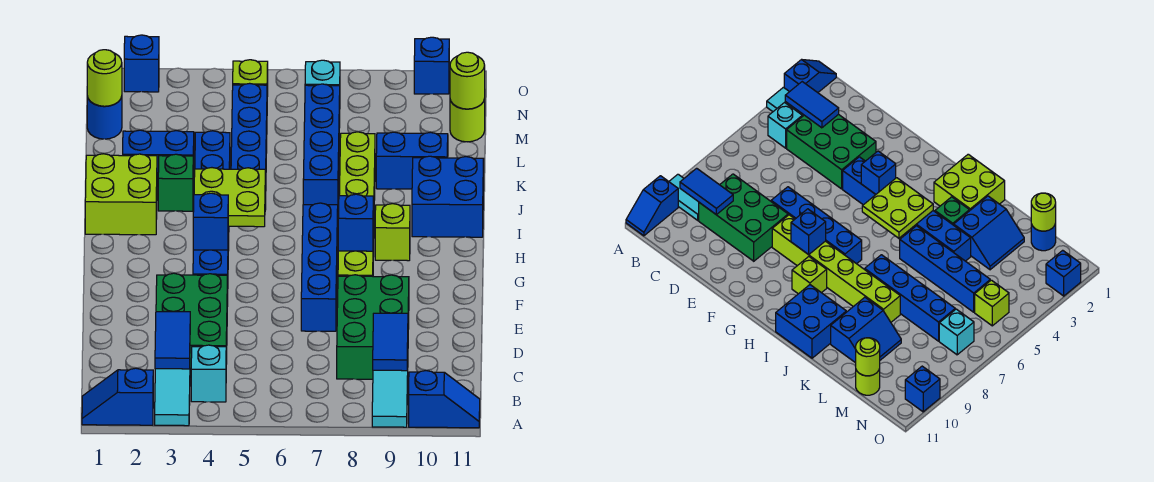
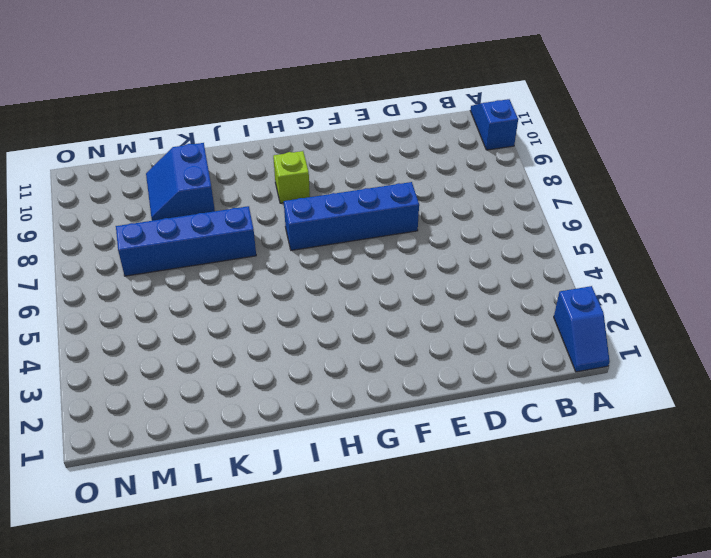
none -> cyan 1x2 tile [155,369,190,426]
none -> cyan 1x2 tile [372,370,408,427]
none -> cyan 1x1 brick [191,345,226,402]
none -> green 2x3 brick [156,273,227,378]

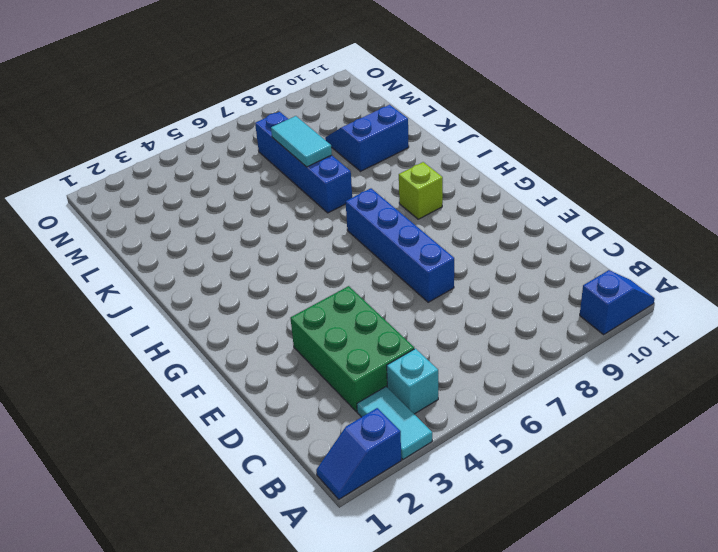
cyan 1x2 tile [271,116,332,167] -> cyan 1x2 tile moved to [372,370,408,427]
none -> green 2x3 brick [337,275,409,379]
none -> blue 1x6 brick [193,131,230,306]
none -> lime 1x6 brick [338,132,375,276]
none -> lime 2x2 brick [85,154,157,235]

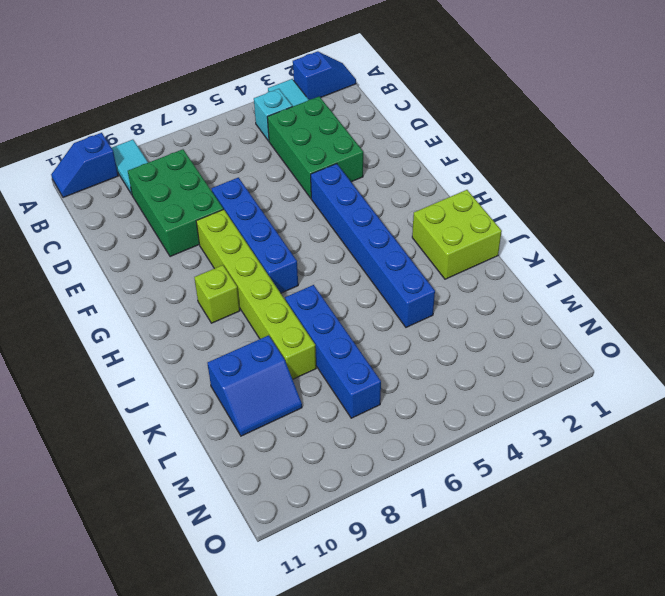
none -> blue 2x2 brick [412,156,484,237]
none -> green 1x1 brick [158,154,193,211]
none -> blue 1x4 brick [231,83,267,210]
none -> blue 2x2 slope [123,130,194,187]

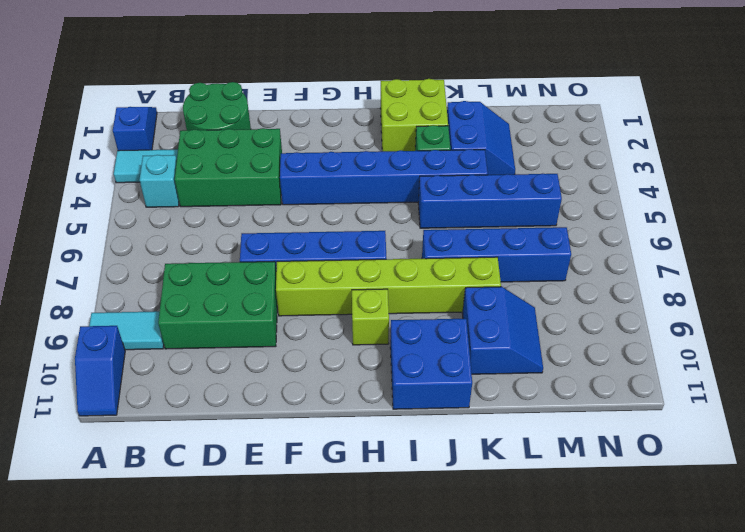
green 2x2 round brick [183,82,251,130] -> none
none -> blue 1x1 round brick [87,96,122,139]
none -> lime 1x1 round brick [450,99,485,142]
none -> lime 1x1 brick [233,60,268,97]
none -> cyan 1x1 brick [305,60,340,86]

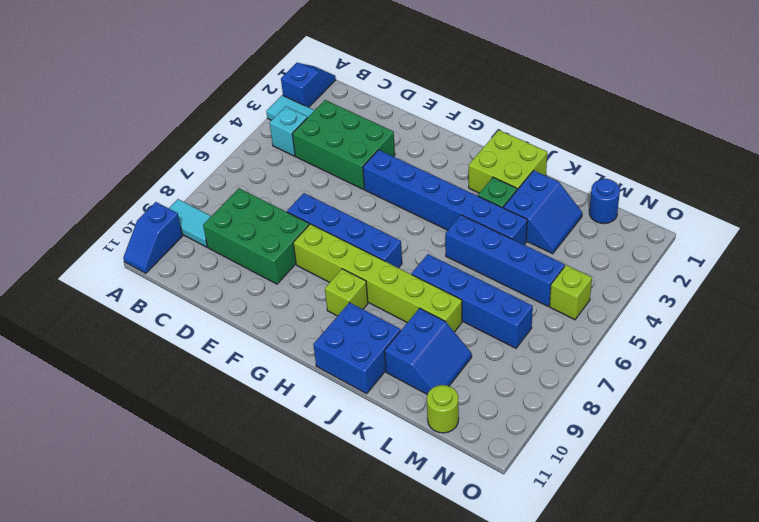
none -> cyan 1x1 brick [305,60,340,86]
none -> blue 1x1 brick [124,35,159,92]
none -> blue 1x1 brick [414,37,449,94]
none -> blue 1x2 tile [155,312,190,369]

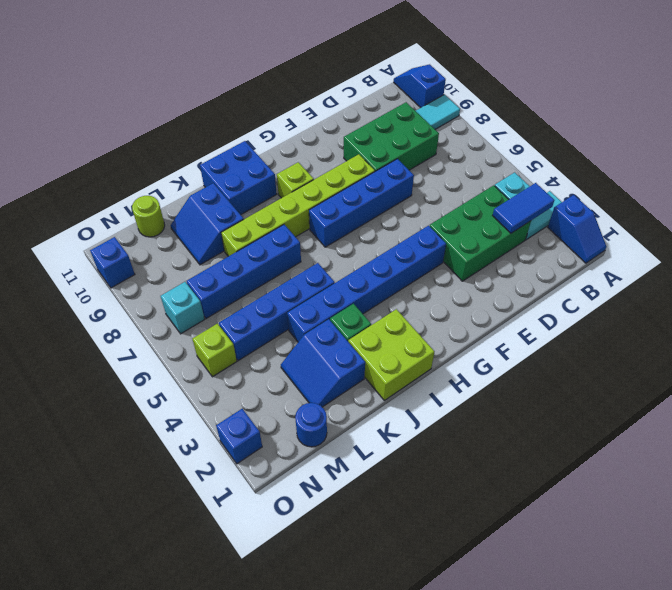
none -> blue 1x2 tile [373,313,408,371]
none -> blue 1x1 brick [193,193,228,250]
none -> blue 1x1 brick [338,194,373,251]
none -> lime 2x2 plate [194,168,265,227]

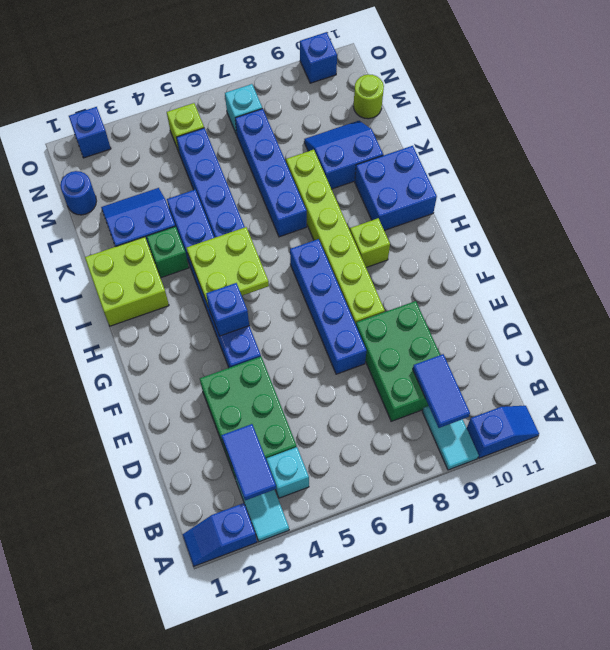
none -> blue 1x1 brick [338,194,373,251]
none -> lime 1x1 round brick [87,50,122,106]
none -> lime 1x1 round brick [450,52,485,109]

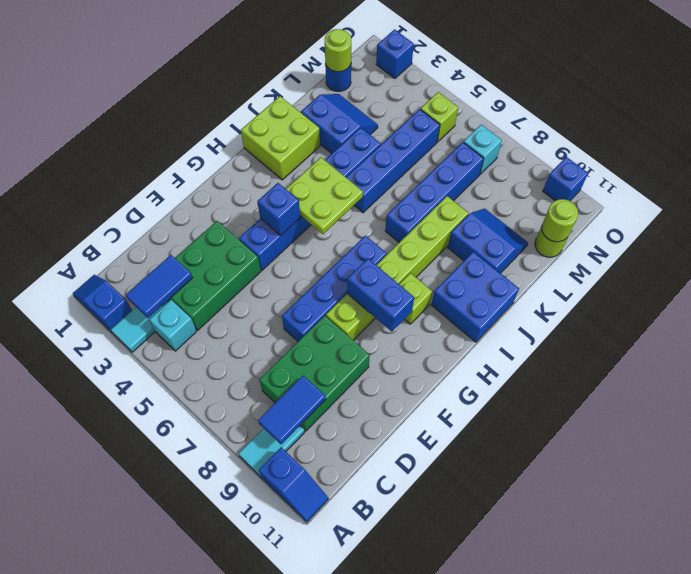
blue 1x2 brick [347,259,414,332] -> blue 1x1 brick [338,194,373,251]
none -> green 1x1 brick [158,154,193,211]

